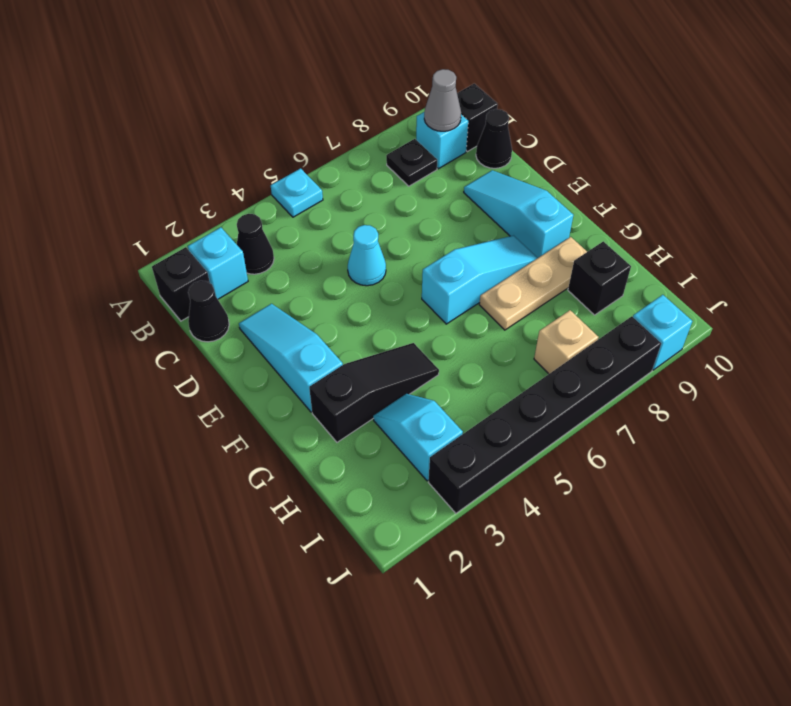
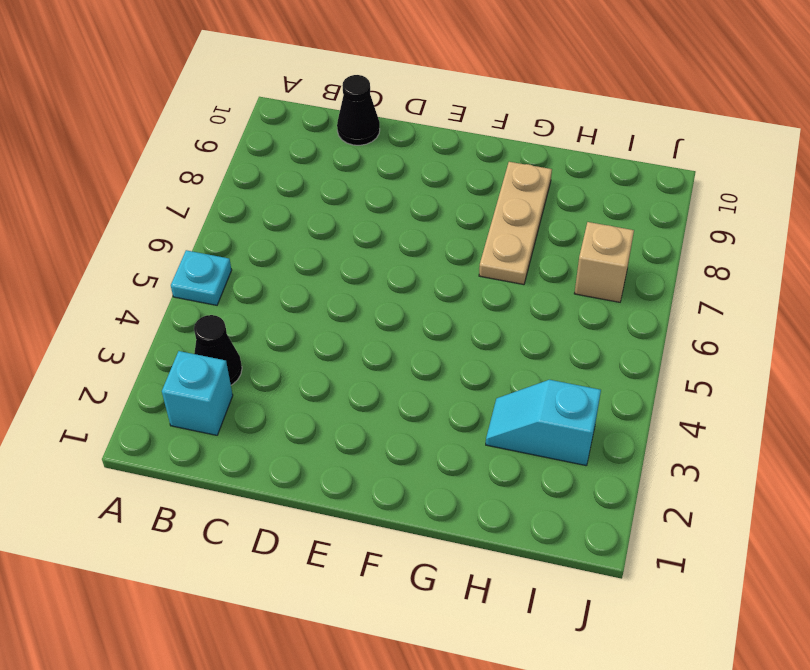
none -> black 1x1 brick [152,247,210,321]
none -> black 1x1 plate [386,139,437,186]
none -> cyan 1x1 brick [416,112,468,169]

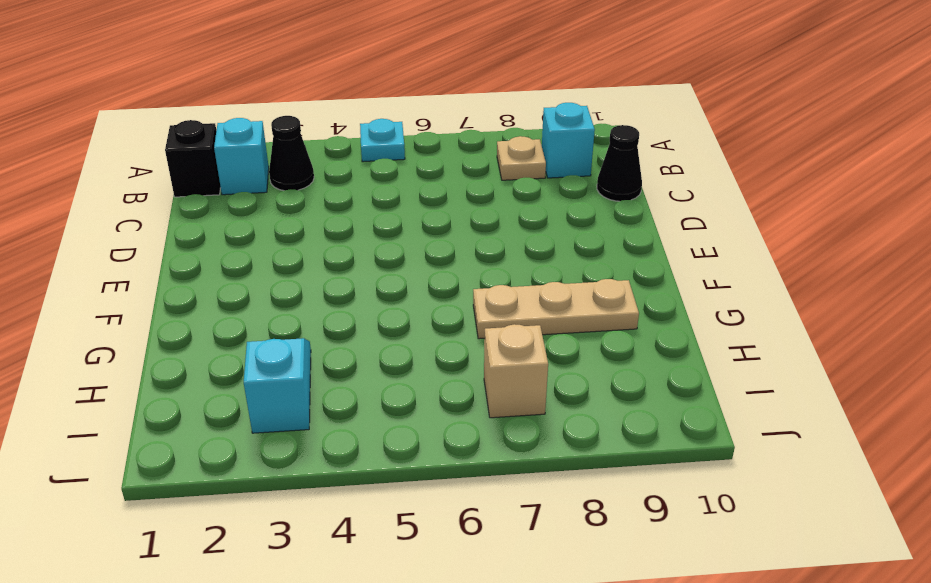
tan 1x1 plate [497,136,546,180] -> black 1x1 plate [386,139,437,186]
none -> black 1x1 brick [457,84,498,152]
none -> black 1x1 cone [188,281,229,342]
none -> cyan 1x3 slope [239,304,343,412]

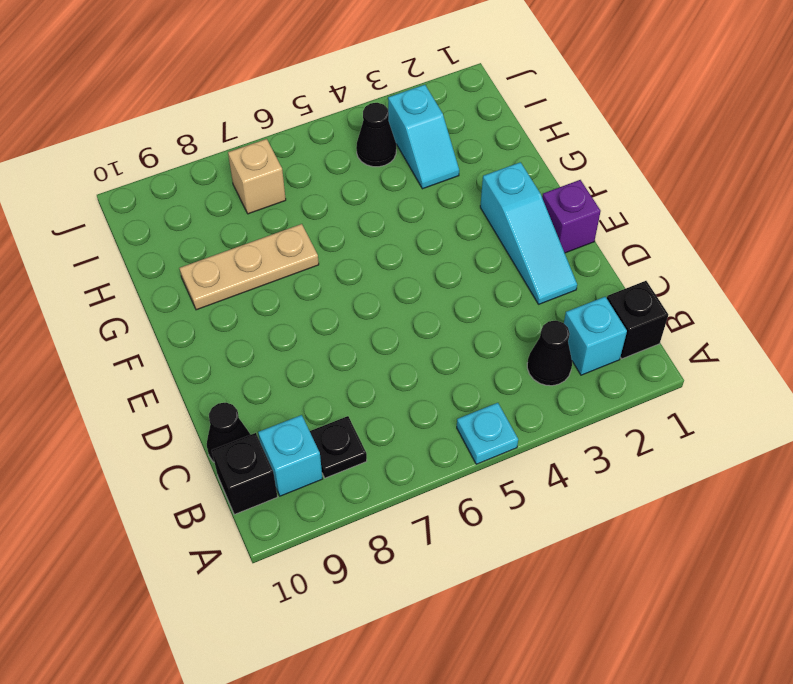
purple 1x1 brick [542,180,601,253] -> none
black 1x1 cone [356,103,396,167] -> black 1x1 cone moved to [188,281,229,342]
none -> cyan 1x1 cone [348,225,386,286]
none -> cyan 1x3 slope [464,170,573,258]
none -> cyan 1x3 slope [422,236,537,324]

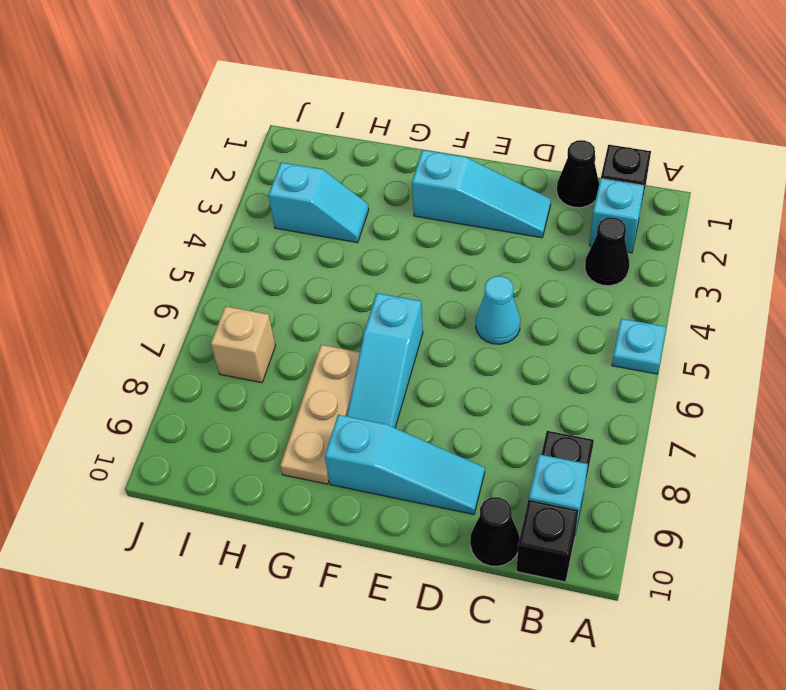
none -> black 1x3 slope [309,343,439,442]
none -> black 1x1 brick [568,241,631,315]
none -> black 1x6 brick [428,316,661,513]

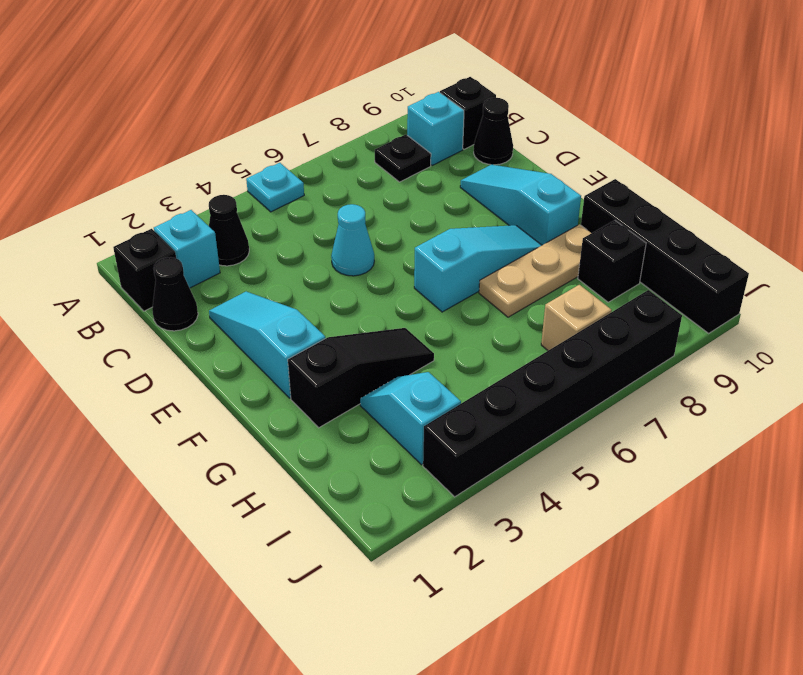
black 1x4 brick [581,179,749,333] -> none
none -> cyan 1x1 brick [633,295,692,370]
none -> grey 1x1 cone [424,69,461,131]

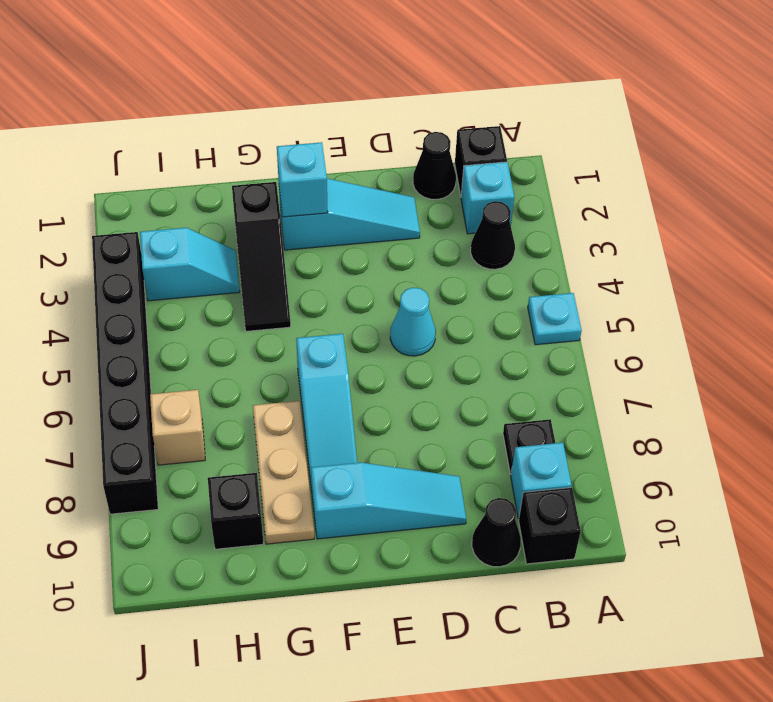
cyan 1x1 brick [277,142,328,217] -> cyan 1x1 brick moved to [633,295,692,370]
none -> grey 1x1 cone [424,69,461,131]

